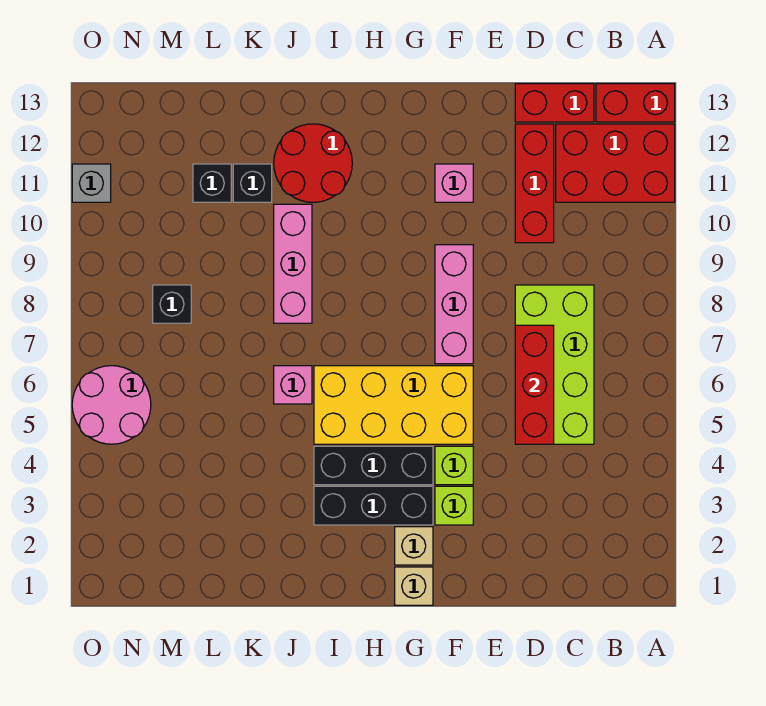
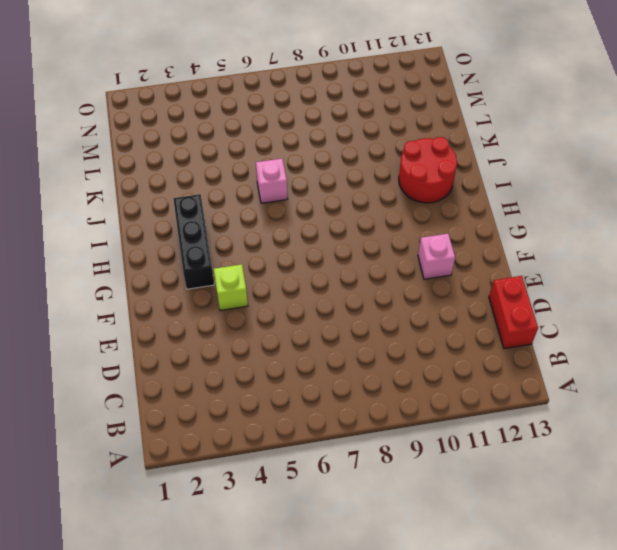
none -> red 2x3 brick [556,124,675,202]
none -> red 1x2 brick [596,84,675,122]
none -> lime 2x4 brick [515,285,594,444]

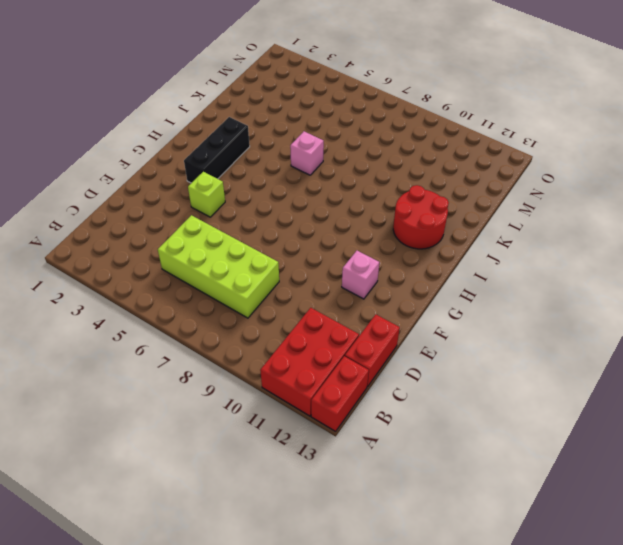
none -> red 1x3 brick [515,124,554,243]
none -> lime 1x1 brick [435,486,473,525]
none -> yellow 2x4 brick [314,366,473,444]

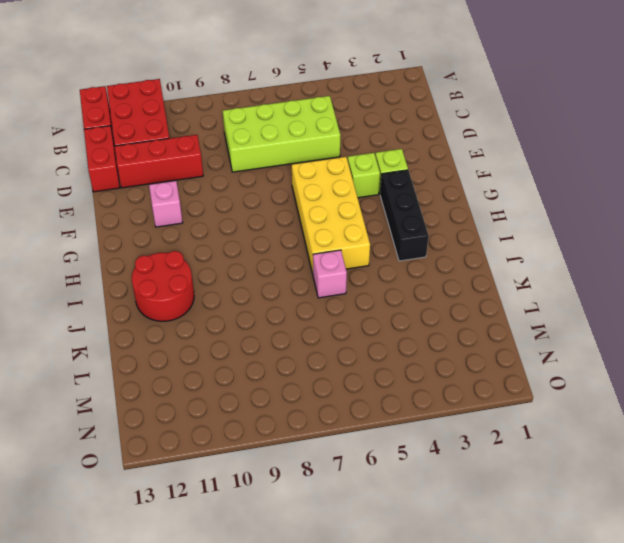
none -> pink 1x3 brick [435,245,473,364]
none -> tan 1x1 brick [395,567,433,605]
none -> tan 1x1 brick [395,527,433,565]

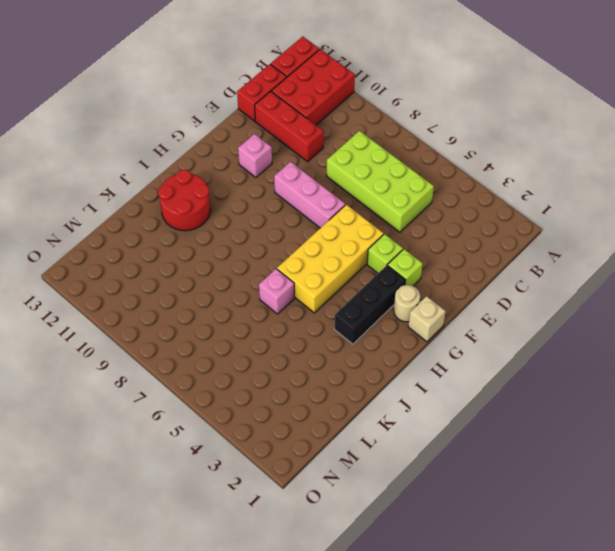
tan 1x1 round brick [394,285,420,322] -> tan 1x1 brick [395,527,433,565]
none -> black 1x3 brick [314,446,433,485]
none -> pink 1x3 brick [274,204,312,323]
none -> black 1x1 brick [233,164,272,202]

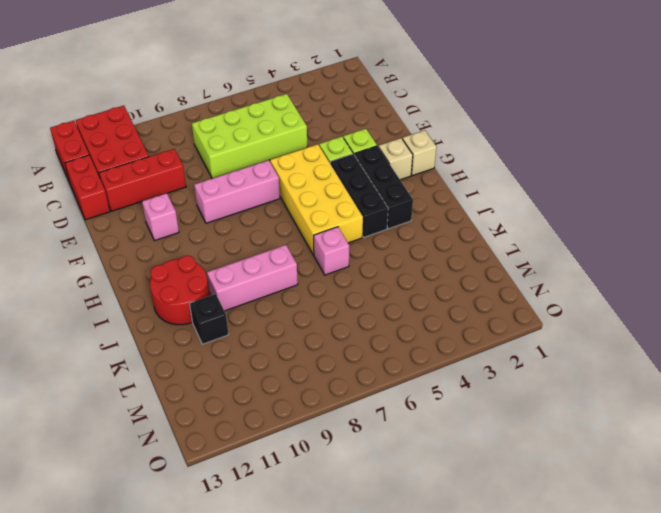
none -> black 1x1 brick [193,164,231,202]
none -> black 1x1 brick [153,285,191,323]
none -> pink 2x2 round brick [72,366,151,444]

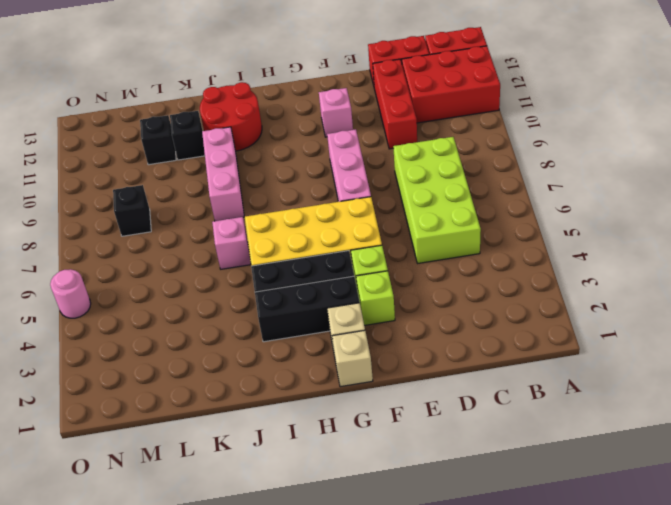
pink 1x1 round brick [50,269,91,318] -> pink 2x2 round brick [72,366,151,444]
none -> grey 1x1 brick [72,164,111,202]
none -> red 1x3 brick [515,325,554,444]

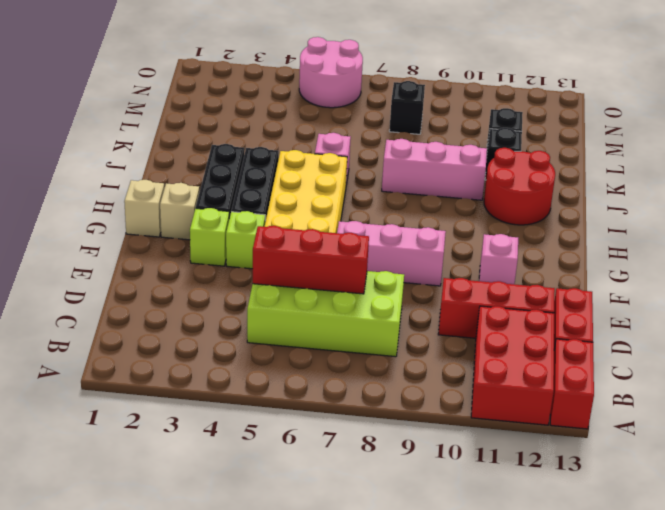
none -> grey 1x1 brick [72,164,111,202]

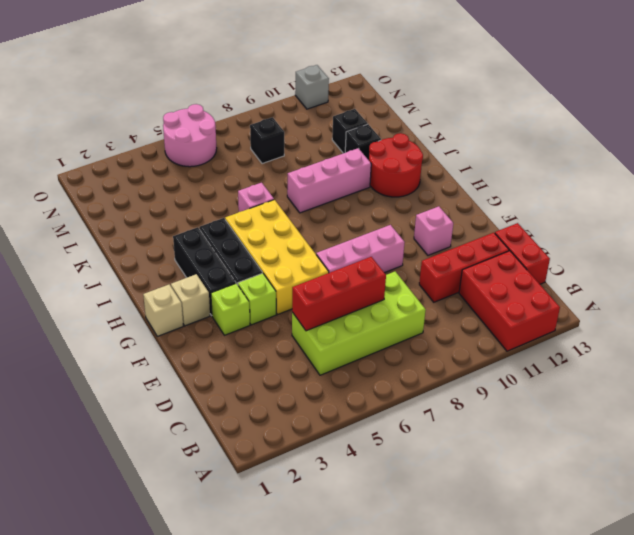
none -> red 1x2 brick [596,84,675,122]

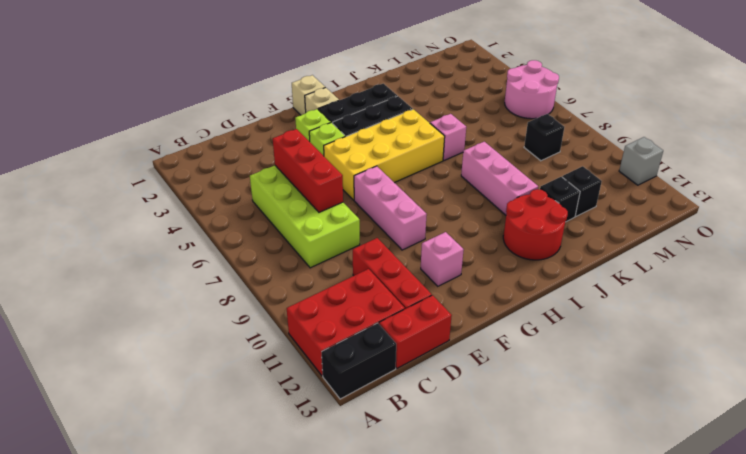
black 1x2 brick [322,323,396,399] -> red 1x2 brick [596,84,675,122]

